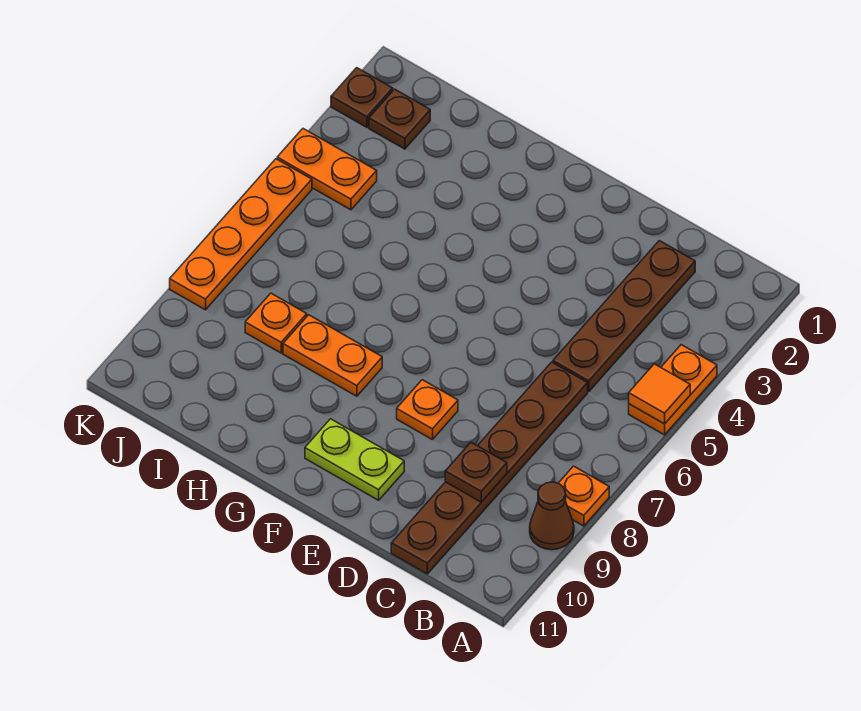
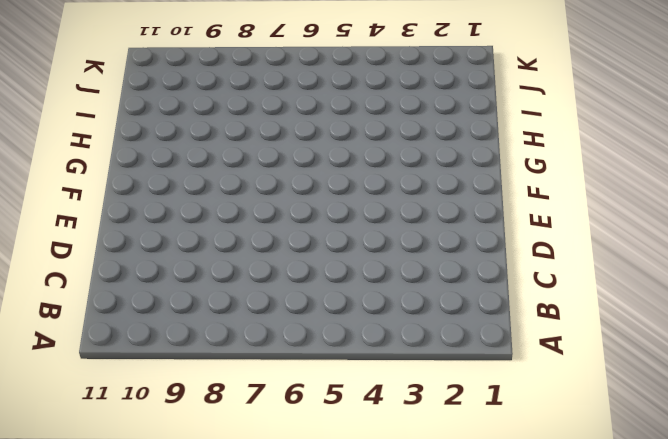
none -> orange 1x2 plate [629,345,717,435]
none -> orange 1x1 plate [558,466,609,526]
none -> brown 1x1 cone [530,482,574,550]

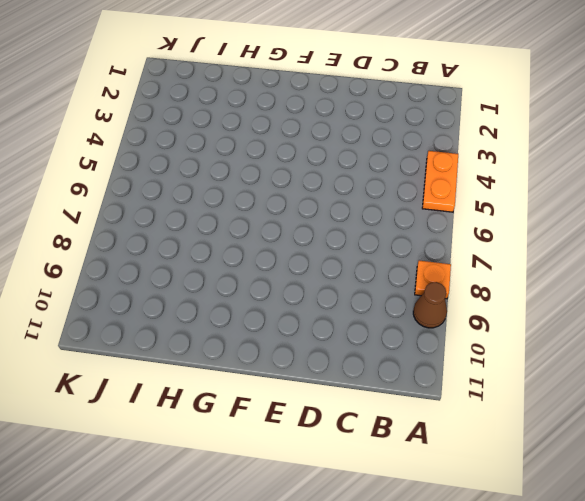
none -> brown 1x4 plate [553,241,695,392]
none -> brown 1x6 plate [391,362,588,574]
none -> orange 1x1 plate [397,380,458,440]

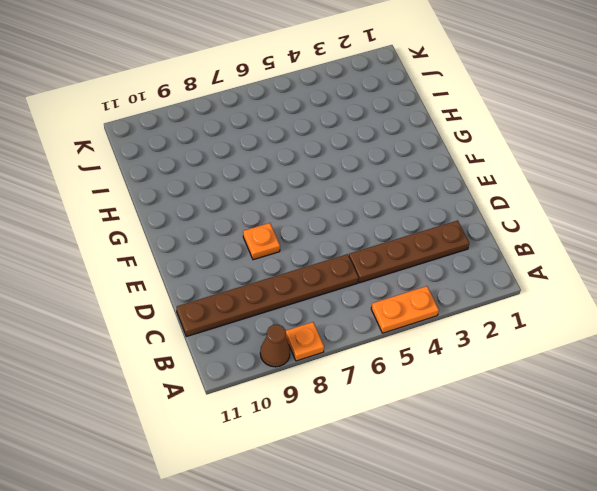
none -> lime 1x2 plate [305,419,404,500]
none -> orange 1x2 plate [283,315,382,396]
none -> orange 1x1 plate [245,293,307,353]

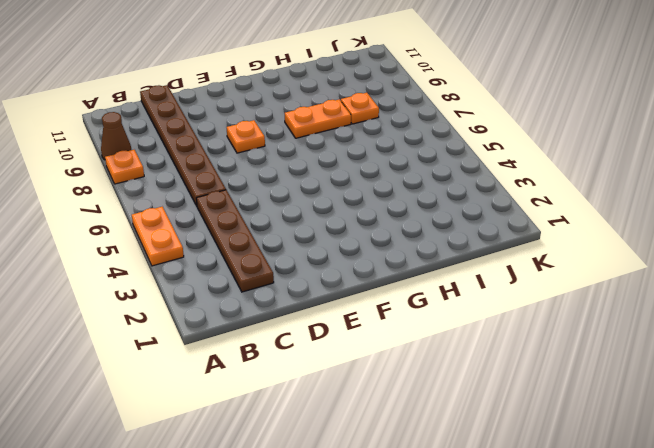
none -> lime 1x2 plate [305,419,404,500]
none -> brown 1x1 plate [369,89,430,149]
none -> orange 1x2 plate [277,129,377,210]

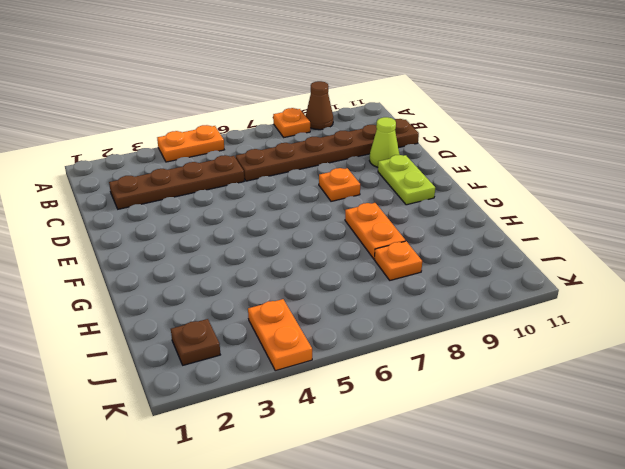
lime 1x1 cone [369,117,399,167] -> none
none -> brown 1x1 plate [331,68,393,127]
none -> orange 1x4 plate [170,159,312,310]
none -> orange 1x1 tile [629,364,690,424]

